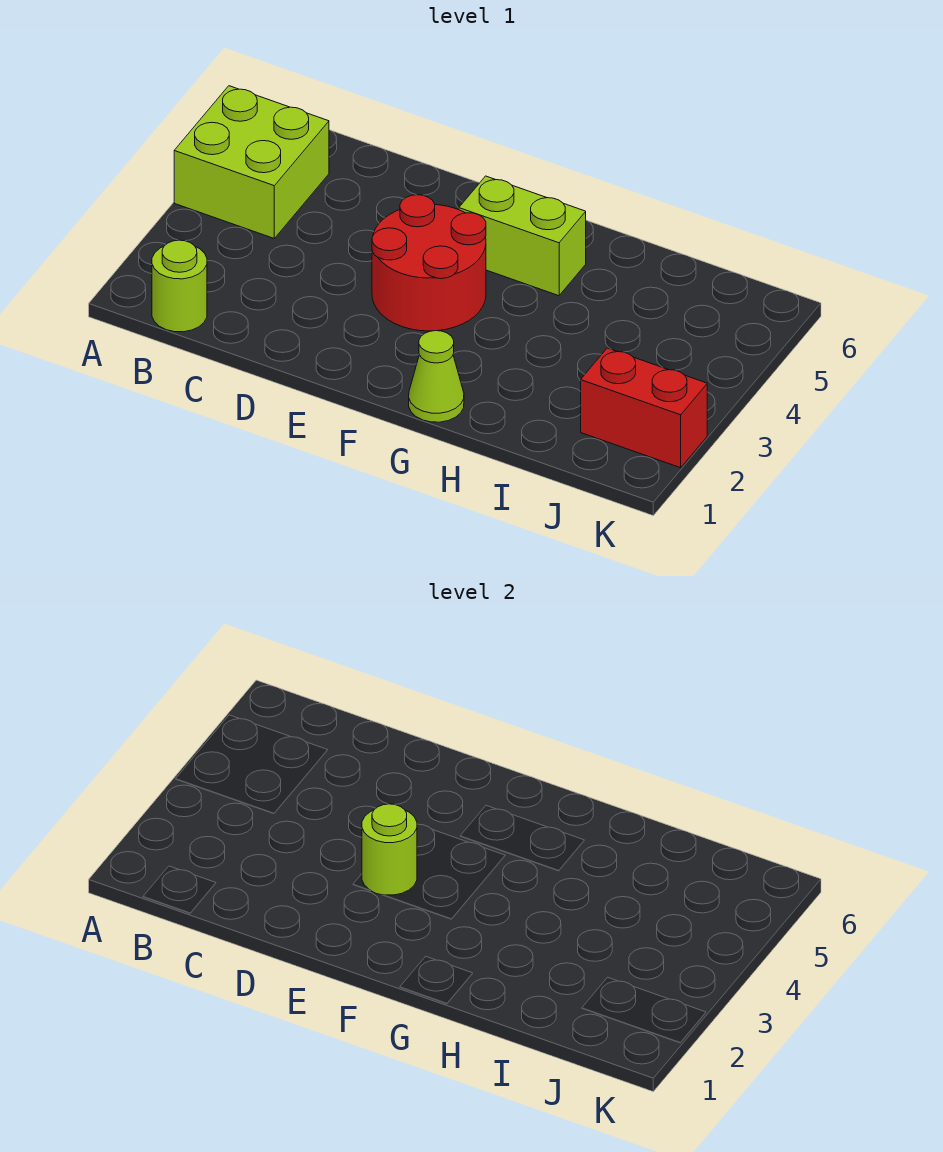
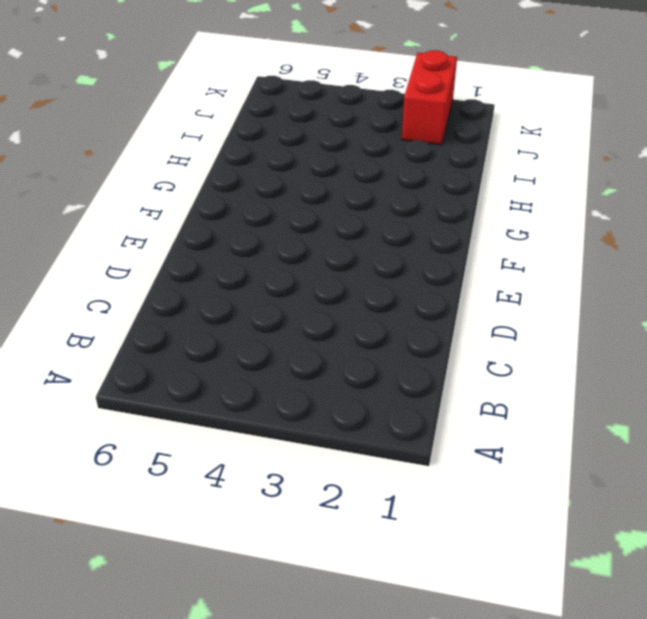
none -> lime 2x2 brick [174,86,329,238]
none -> lime 1x1 round brick [152,240,207,332]

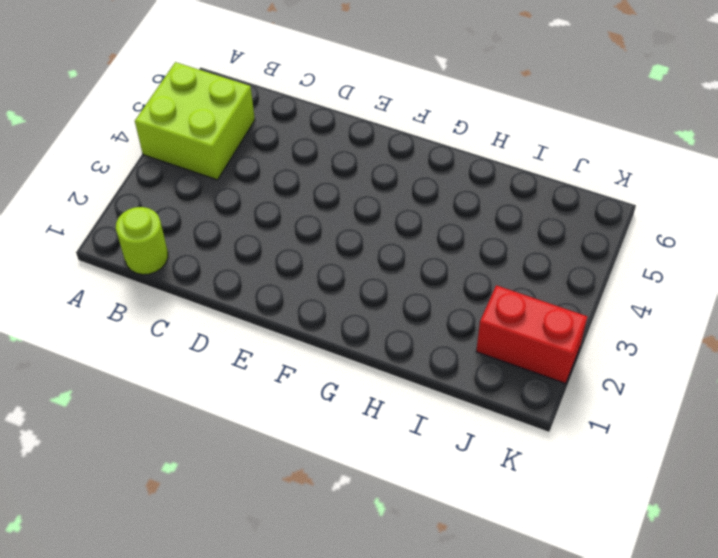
none -> red 2x2 round brick [372,195,486,331]
none -> lime 1x2 brick [459,176,586,296]

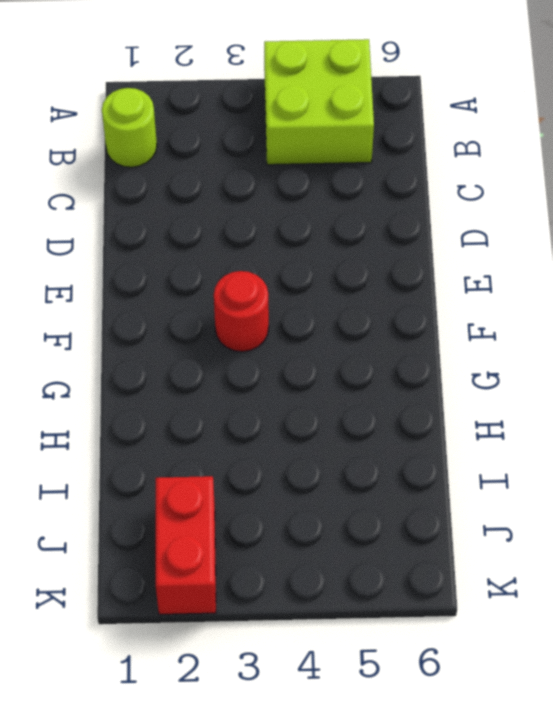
red 1x1 round brick [214,271,269,352] -> red 2x2 round brick [372,195,486,331]
none -> lime 1x2 brick [459,176,586,296]
none -> lime 1x1 cone [409,331,464,422]

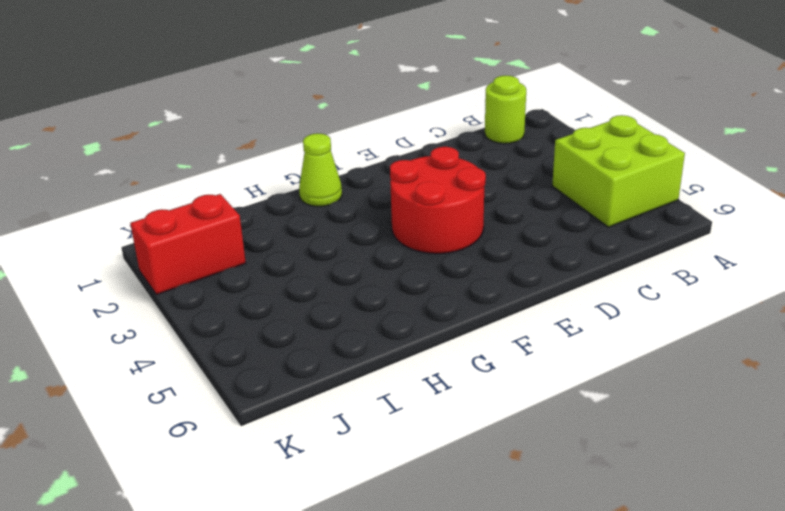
none -> lime 1x2 brick [459,176,586,296]
none -> lime 1x1 round brick [362,804,417,895]

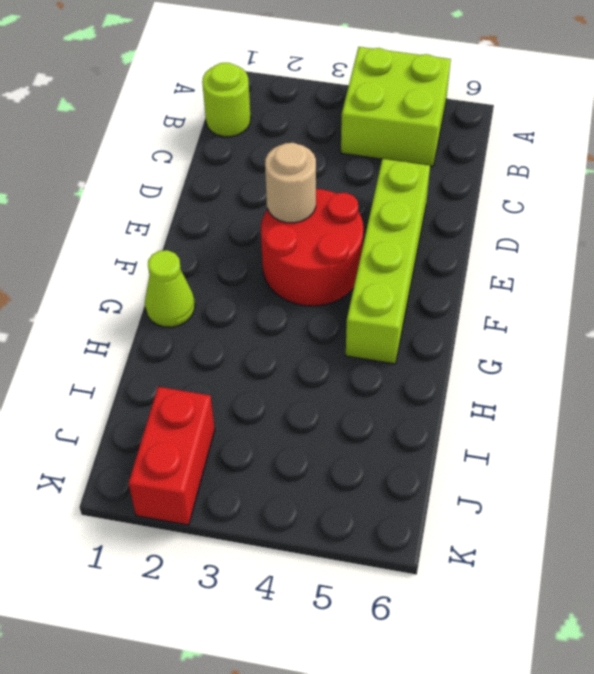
lime 1x4 brick [346,159,430,364] -> lime 1x2 brick [459,176,586,296]
tan 1x1 round brick [265,143,316,223] -> lime 1x1 round brick [362,804,417,895]

